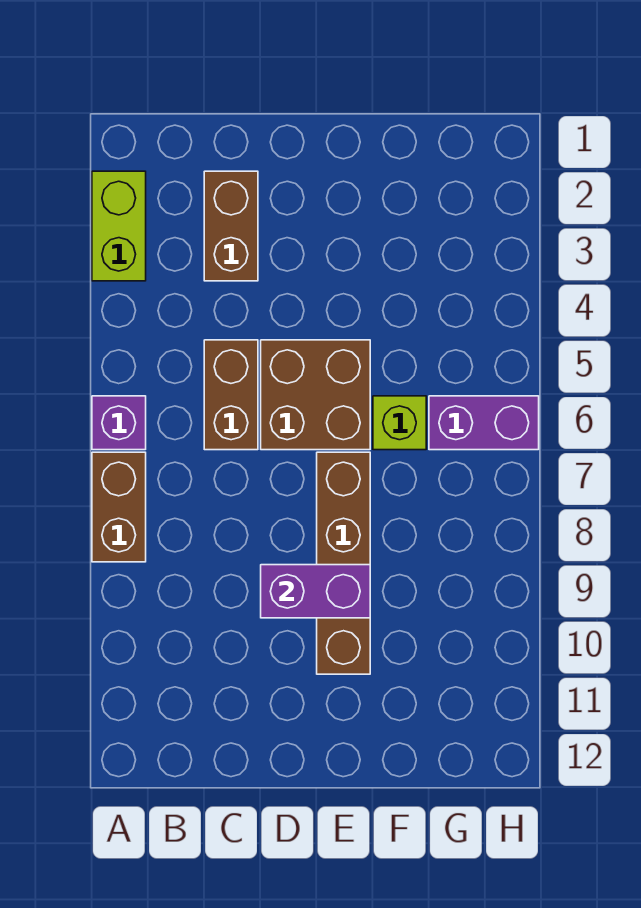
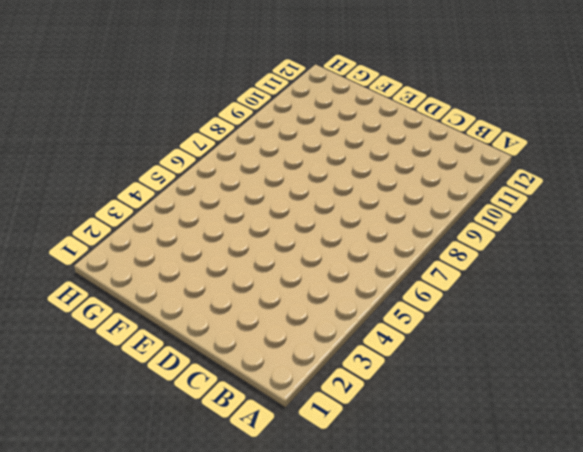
none -> lime 1x2 brick [92,171,146,281]
none -> purple 1x1 brick [92,396,146,450]

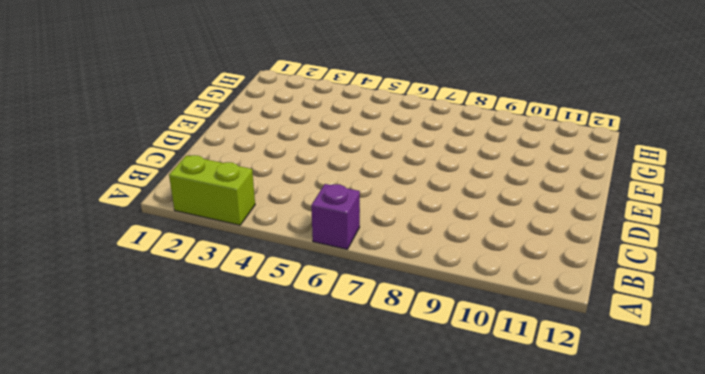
none -> brown 1x2 brick [92,452,146,562]
none -> brown 1x2 brick [204,171,258,281]

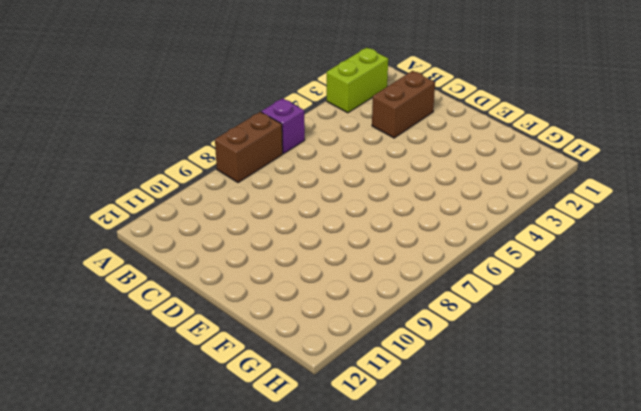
none -> brown 1x2 brick [204,340,258,450]
none -> brown 2x2 brick [261,340,370,450]

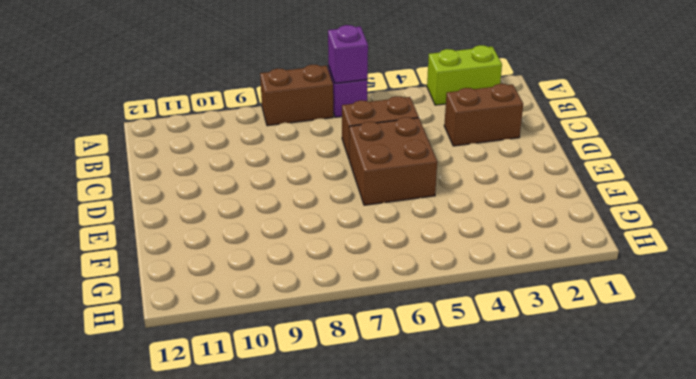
purple 1x1 brick [328,25,368,83] -> none
none -> brown 1x4 brick [317,452,370,674]
none -> lime 1x1 brick [373,396,426,450]

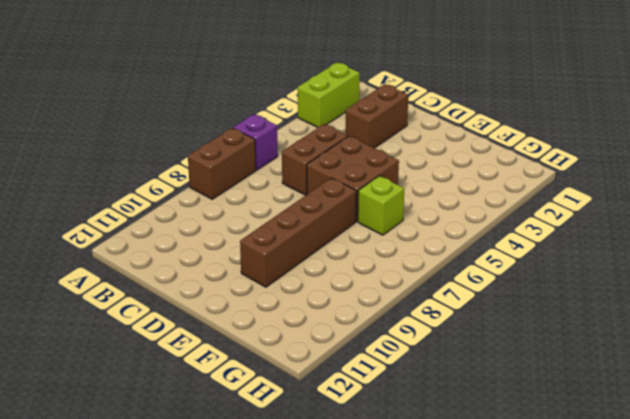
none -> purple 1x2 brick [429,396,539,450]
none -> purple 1x2 brick [261,565,370,618]

